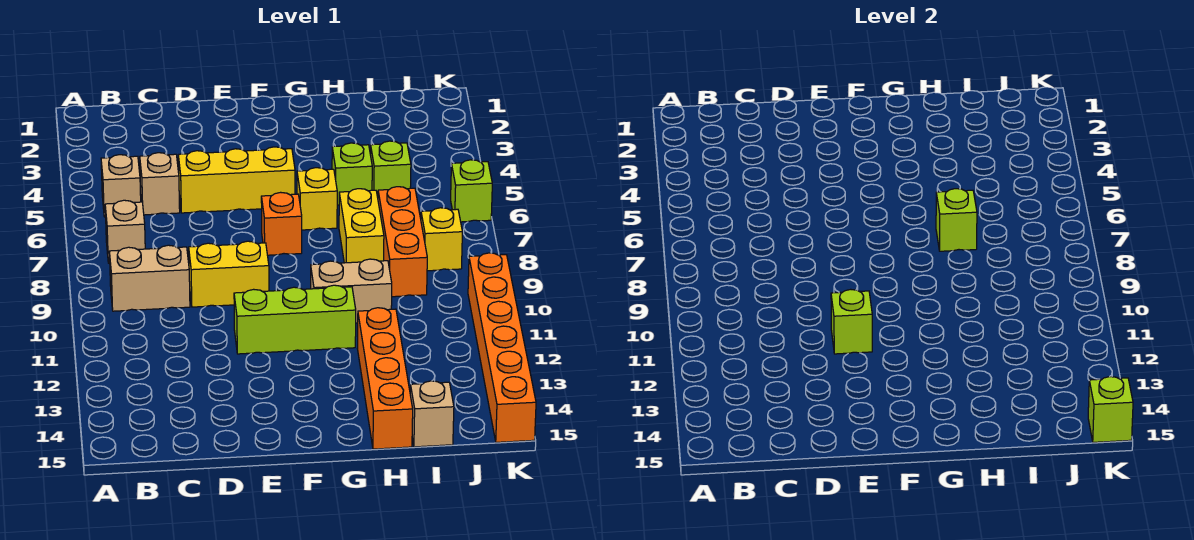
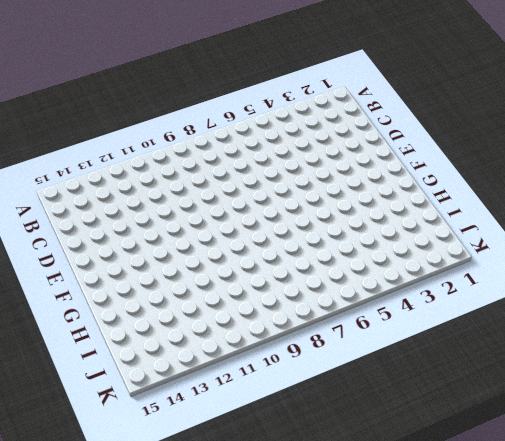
none -> tan 1x1 brick [101,155,141,217]
none -> tan 1x1 brick [105,200,145,263]
none -> tan 1x2 brick [109,245,190,311]

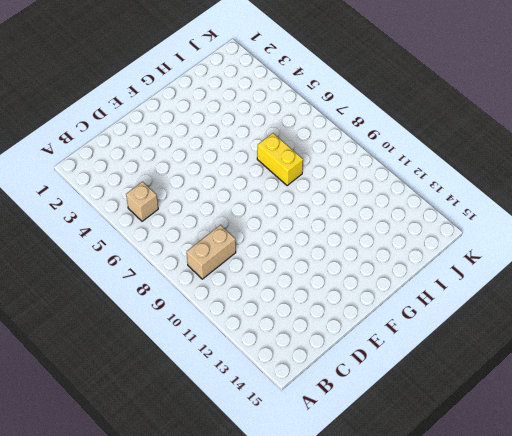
none -> tan 1x1 brick [105,200,145,263]
none -> tan 1x1 brick [140,153,180,215]
none -> yellow 1x3 brick [178,147,295,213]

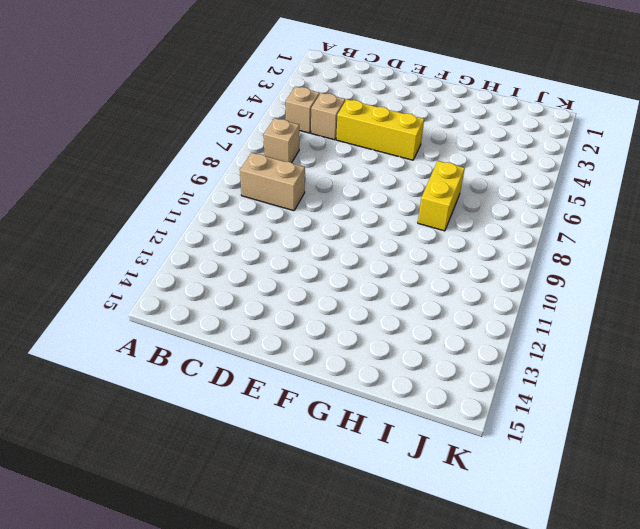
none -> yellow 1x2 brick [189,241,269,307]
none -> lime 1x3 brick [234,285,356,354]
none -> orange 1x1 brick [261,192,302,255]

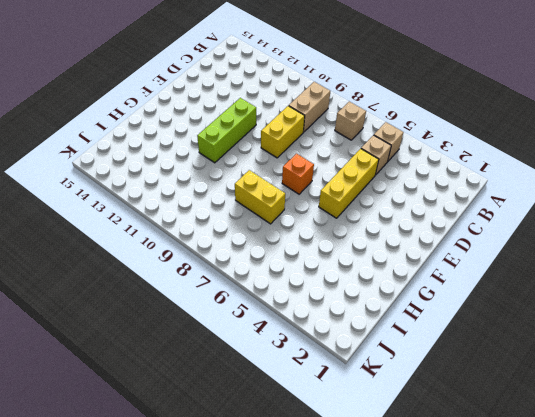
none -> yellow 1x1 brick [297,168,337,230]
none -> tan 1x2 brick [311,259,392,323]
none -> lime 1x1 brick [332,143,372,205]

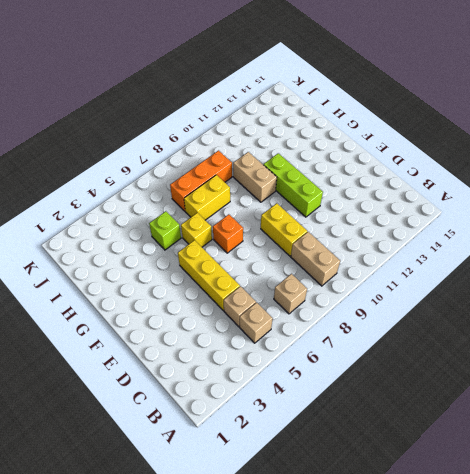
none -> orange 1x4 brick [357,308,413,449]
none -> lime 1x1 brick [370,141,411,197]
none -> tan 1x1 brick [410,381,454,447]

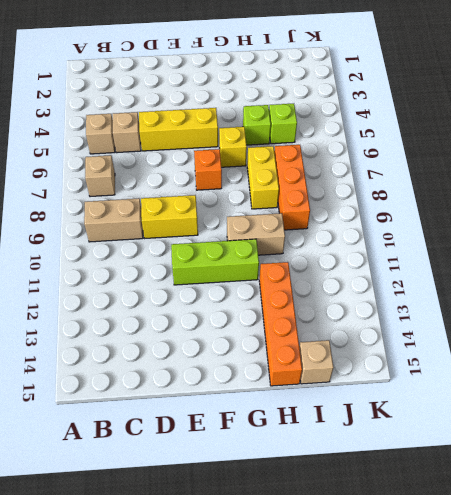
none -> yellow 1x1 brick [421,208,462,271]
none -> lime 1x1 brick [451,160,492,222]
none -> orange 1x6 brick [468,253,536,442]

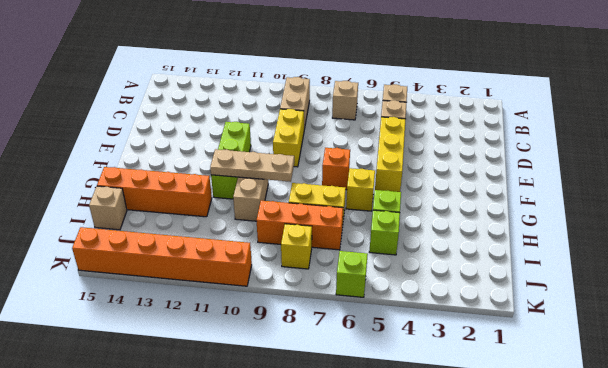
tan 1x3 plate [210,149,294,182] -> none
none -> lime 1x1 brick [831,289,872,354]
none -> lime 1x1 brick [936,189,977,251]
none -> lime 1x1 brick [1088,377,1133,442]

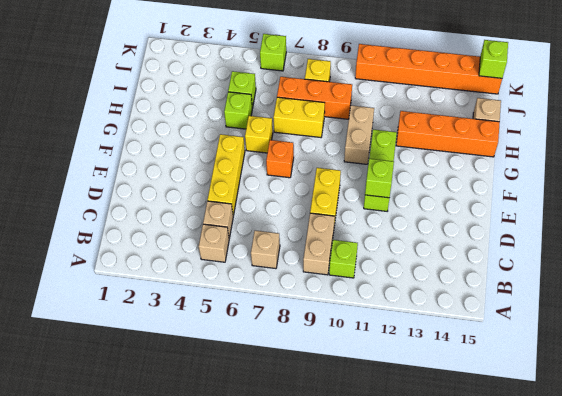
lime 1x1 brick [329,240,358,278] -> lime 1x1 brick moved to [936,189,977,251]

